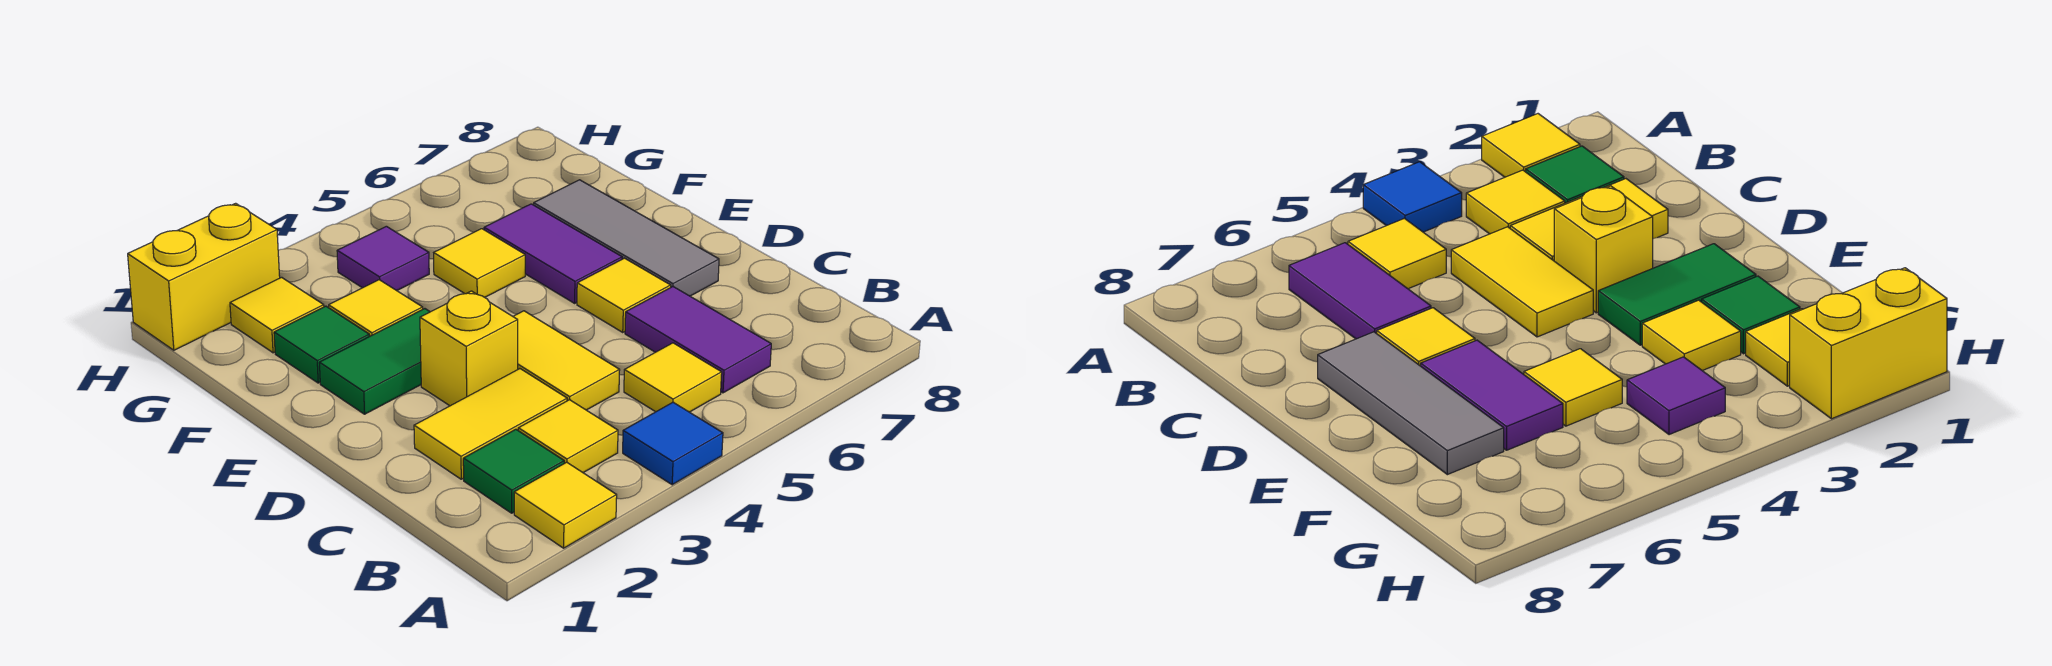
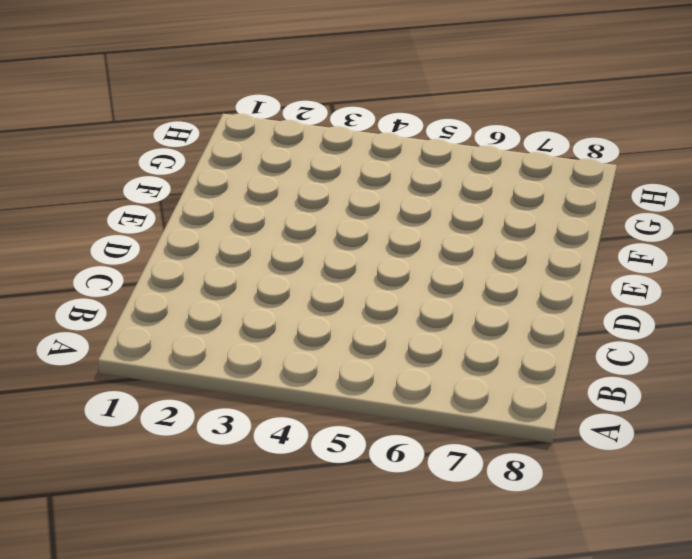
none -> yellow 1x1 tile [514,462,617,548]
none -> blue 1x1 tile [623,402,723,485]
none -> green 1x1 tile [463,429,564,513]

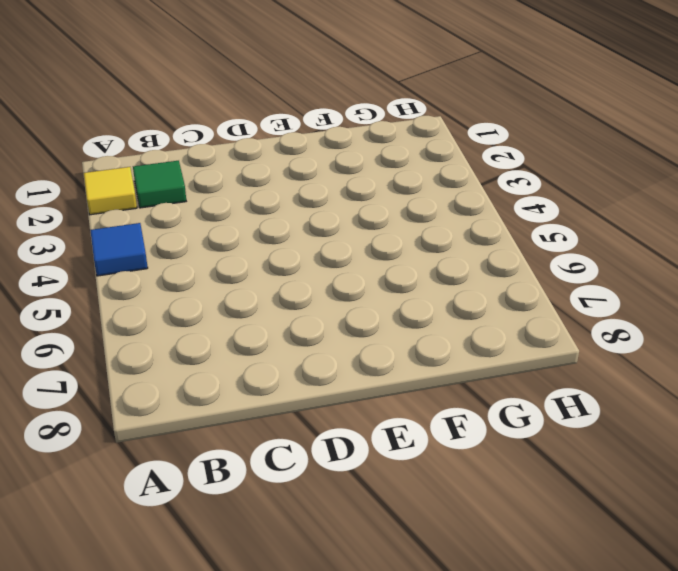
none -> yellow 1x1 tile [518,400,618,473]
none -> yellow 1x1 tile [624,343,722,412]
none -> purple 1x2 tile [625,287,771,393]

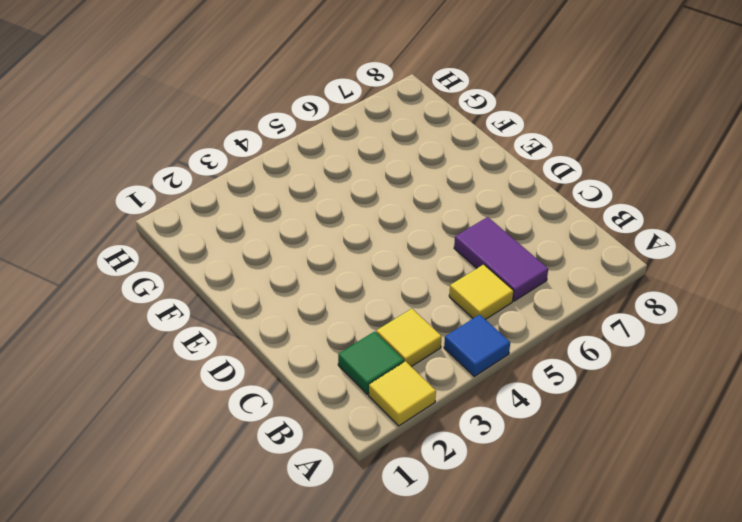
none -> yellow 1x2 tile [414,369,567,479]
none -> yellow 1x2 tile [513,311,620,410]
none -> yellow 1x1 brick [420,291,518,406]

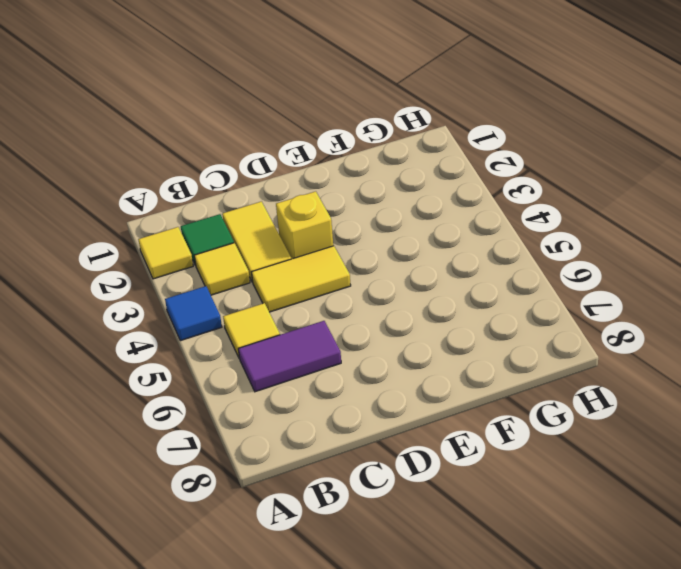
none -> yellow 1x1 tile [577,258,671,332]
none -> grey 1x3 tile [534,180,719,296]
none -> green 1x2 tile [319,309,430,414]

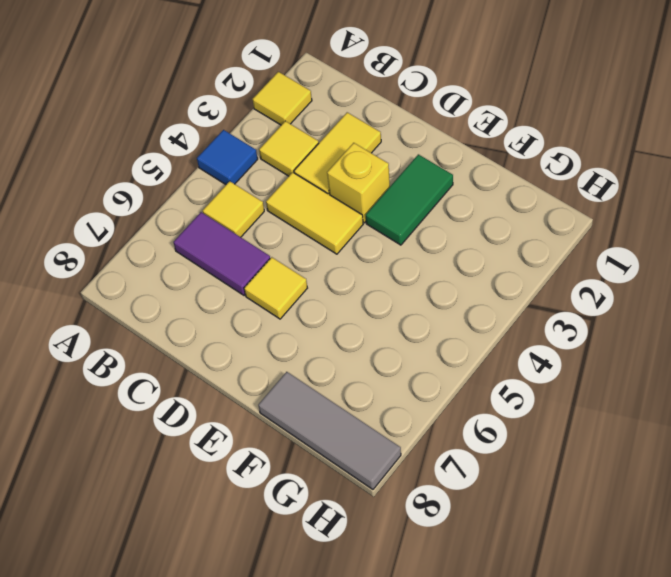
grey 1x3 tile [258,372,401,489] -> grey 1x3 tile moved to [534,180,719,296]
none -> green 1x1 tile [463,429,564,513]
none -> purple 1x2 tile [484,204,622,303]
none -> green 1x1 tile [274,306,369,383]

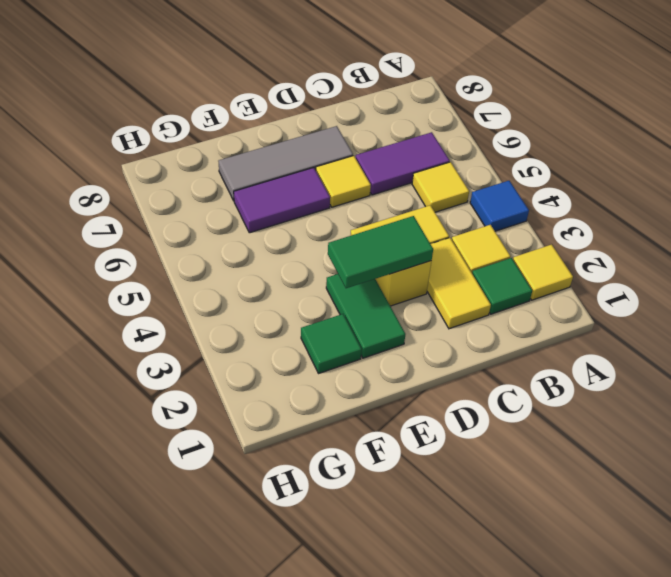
green 1x2 tile [328,216,433,288] -> none
none -> yellow 1x1 tile [329,280,423,336]
none -> yellow 1x1 tile [434,229,525,297]
none -> yellow 1x1 tile [230,277,324,353]

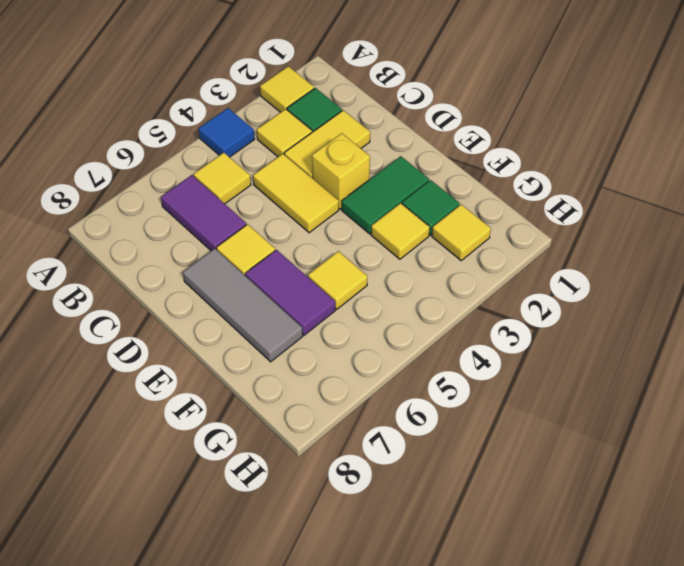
none -> purple 1x1 tile [337,226,429,291]
none -> yellow 1x2 brick [128,203,280,350]

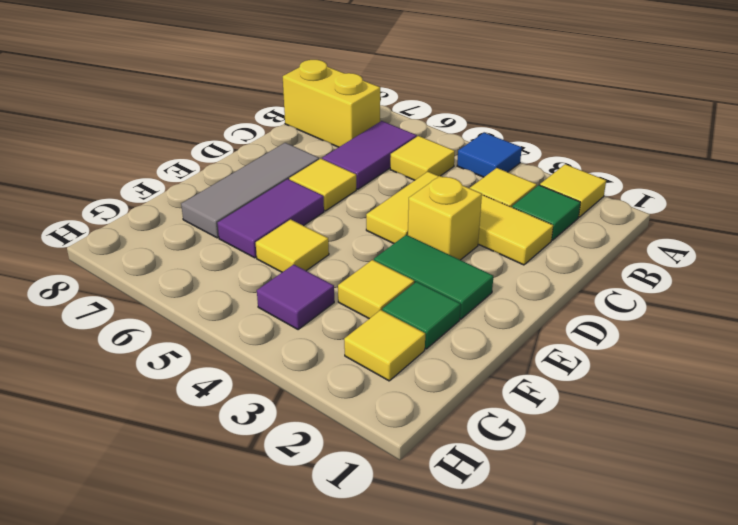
yellow 1x2 brick [283,60,380,147] -> yellow 1x2 brick moved to [128,203,280,350]

